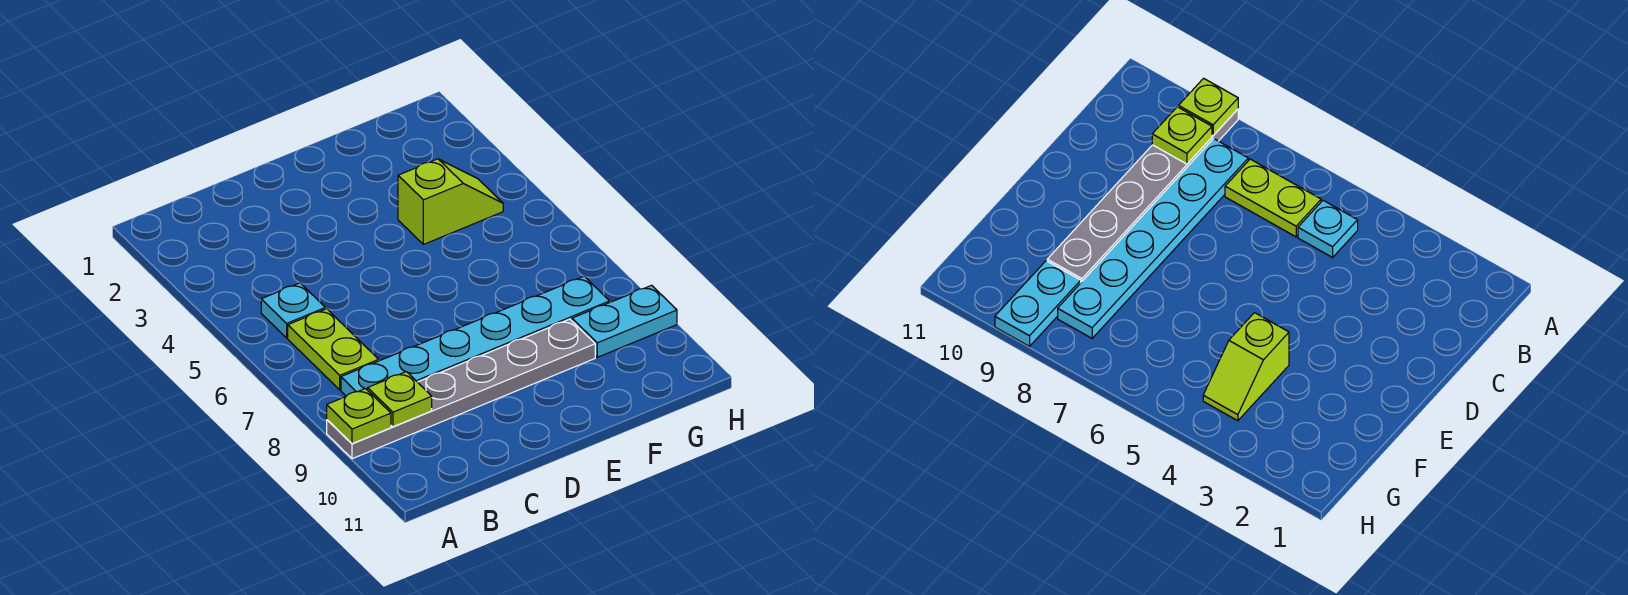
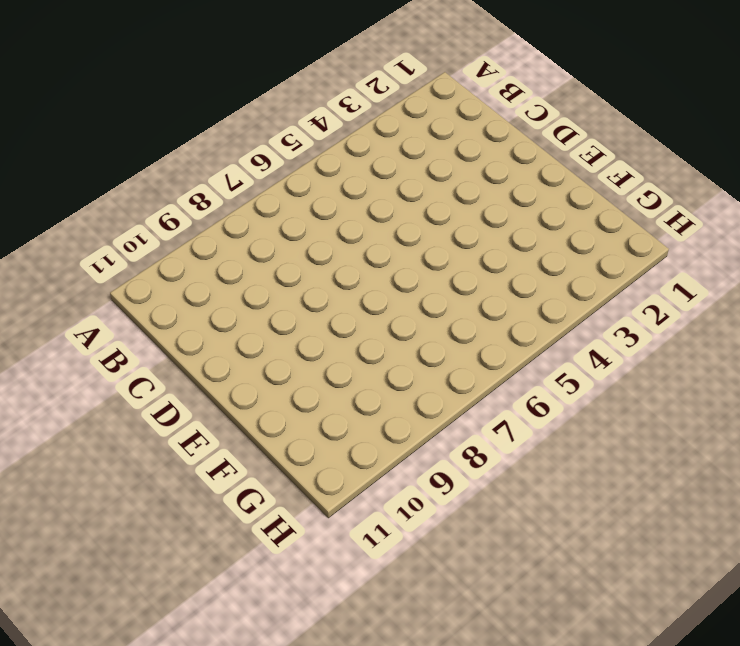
none -> grey 1x6 plate [327,319,595,459]
none -> cyan 1x1 plate [261,283,325,338]

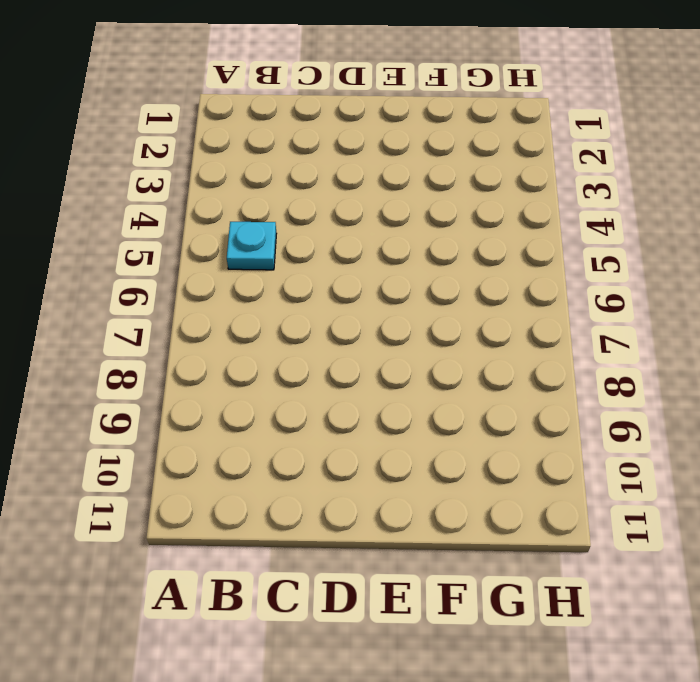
none -> grey 1x6 plate [327,319,595,459]
none -> lime 1x2 plate [288,309,379,390]

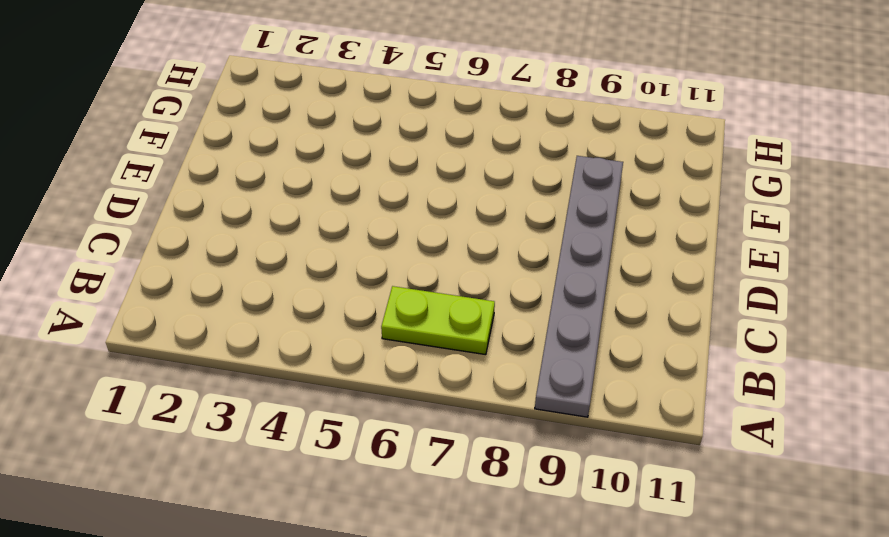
none -> cyan 1x1 plate [261,283,325,338]
none -> cyan 1x6 plate [341,276,610,396]

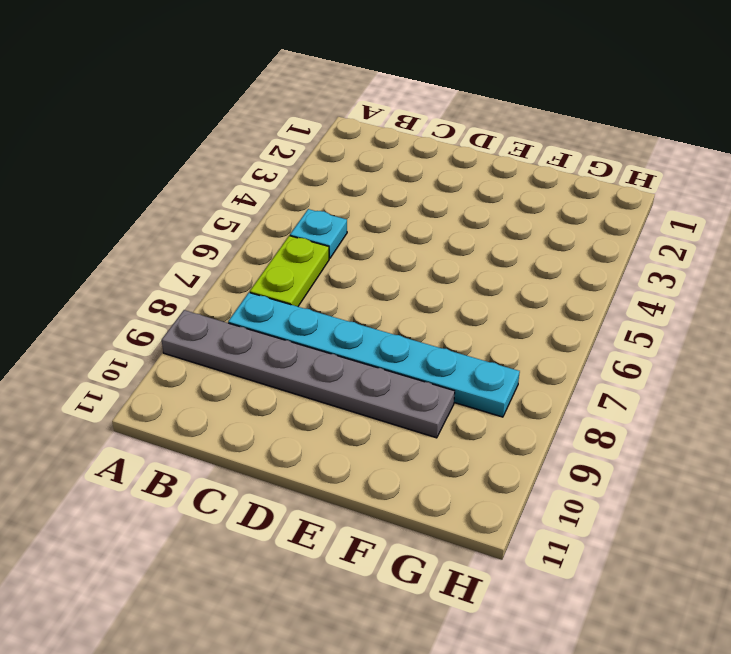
none -> lime 1x2 slope [398,159,503,245]
none -> cyan 1x2 plate [572,285,677,357]

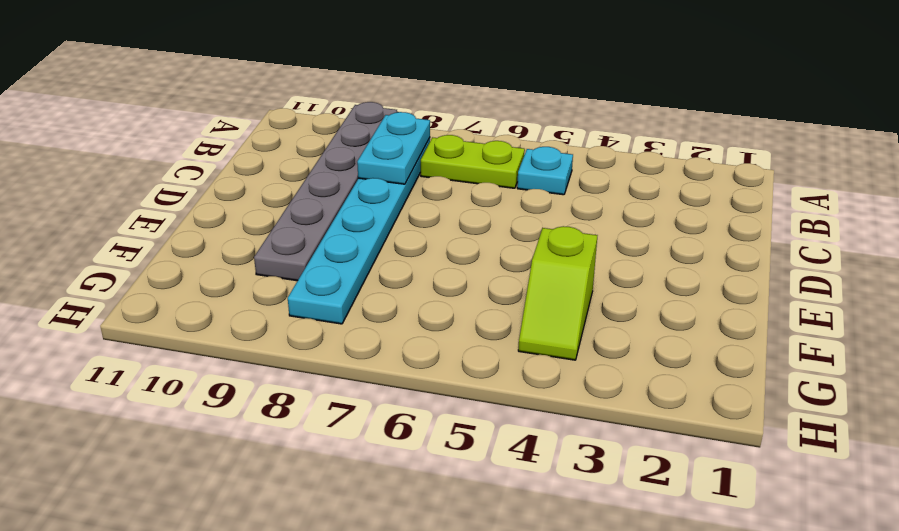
cyan 1x2 plate [357,112,430,184] -> cyan 1x2 plate moved to [572,285,677,357]
none -> lime 1x1 plate [327,389,391,444]
none -> lime 1x1 plate [368,372,432,427]

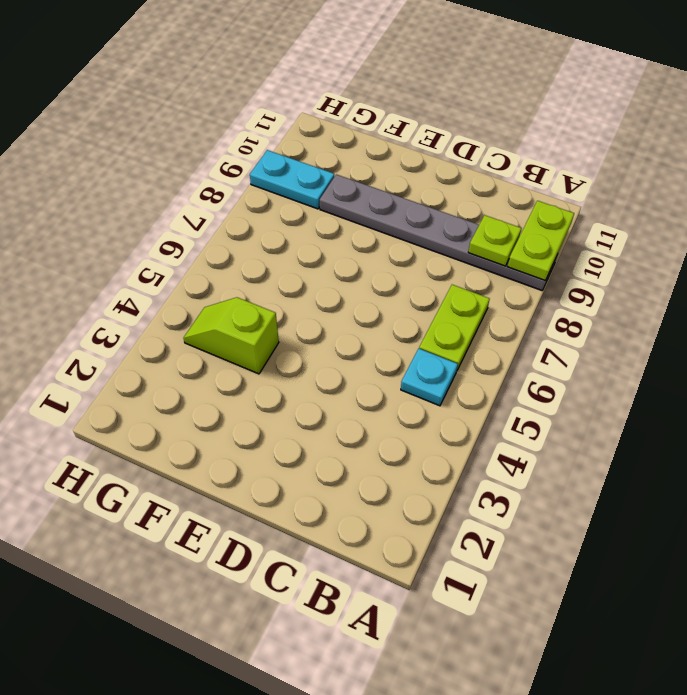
lime 1x2 plate [507,201,574,280] -> lime 1x1 plate [327,389,391,444]
none -> cyan 1x6 plate [341,276,610,396]

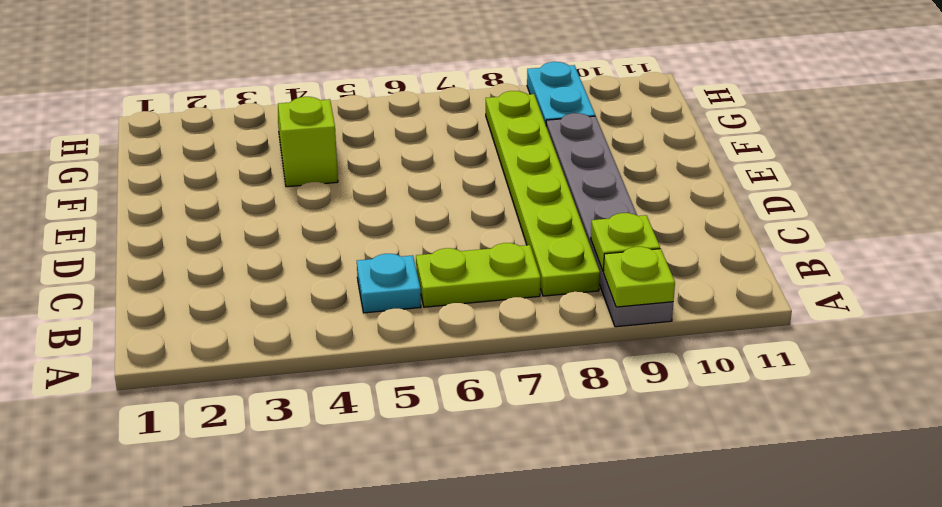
lime 1x6 plate [486,91,600,296] -> cyan 1x6 plate [341,276,610,396]

